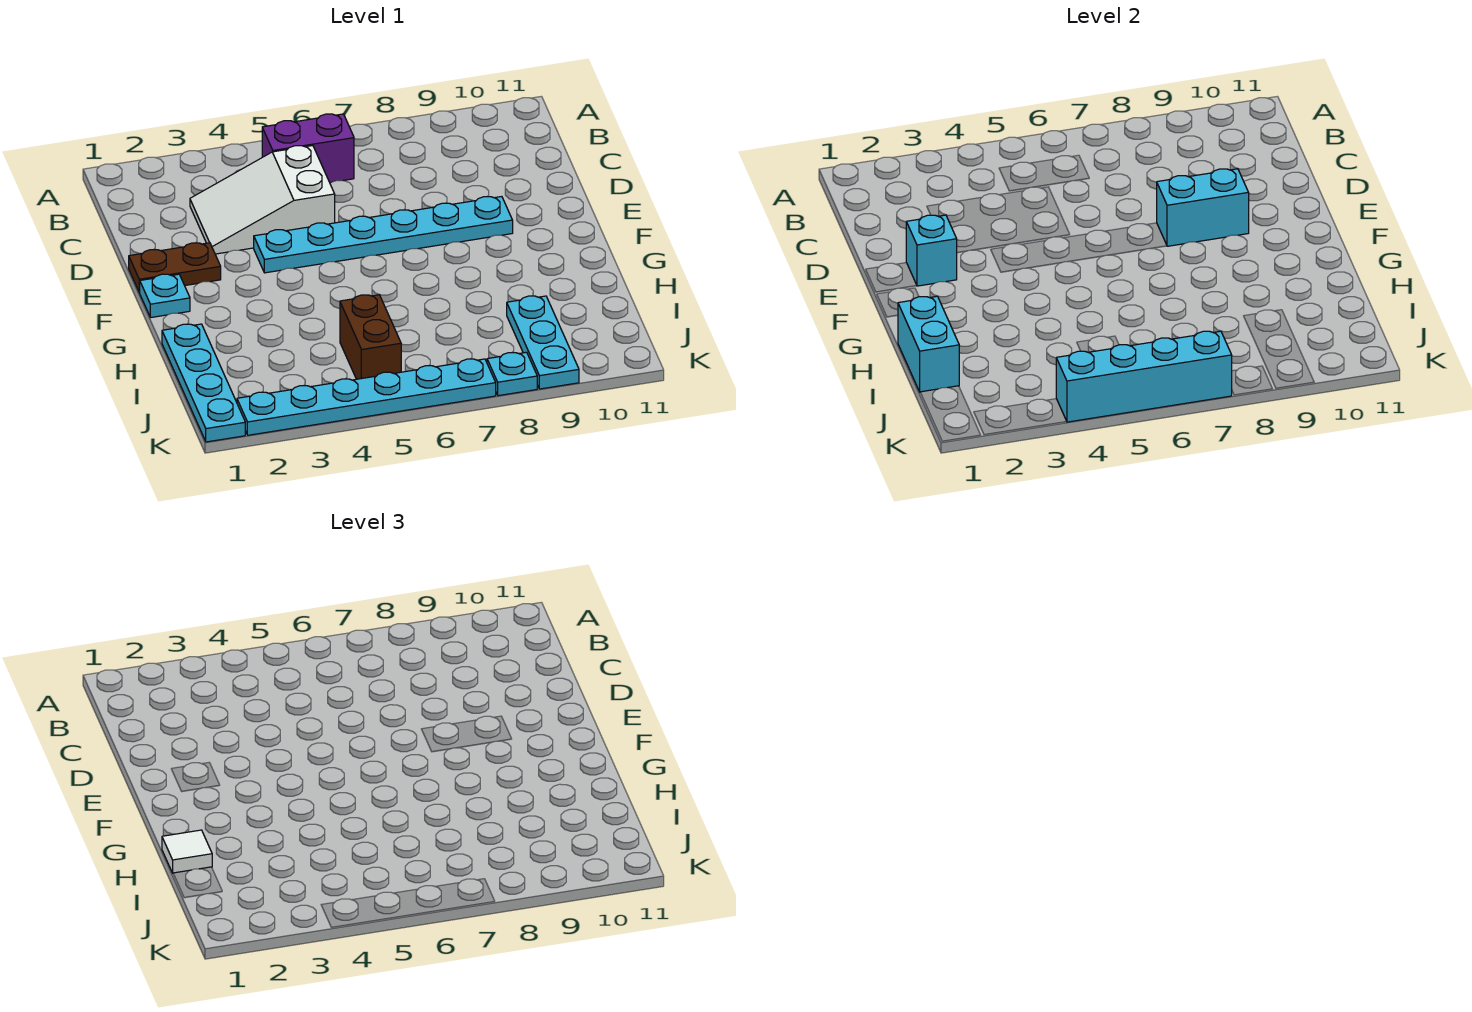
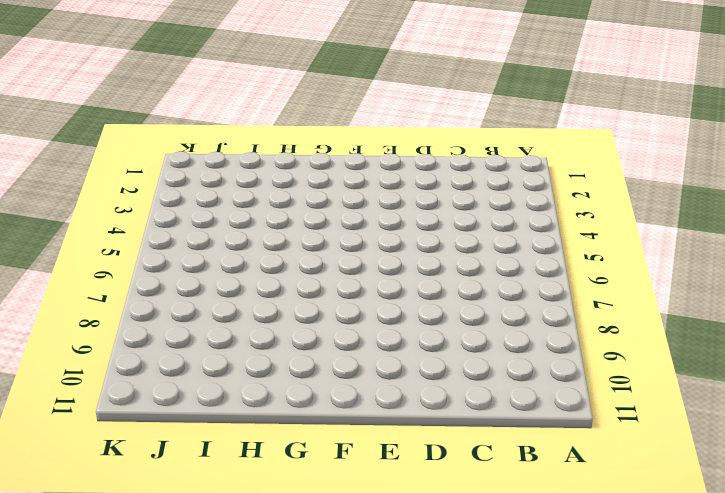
none -> purple 1x2 brick [262,114,354,183]
none -> white 2x3 slope [190,146,335,254]
none -> brown 1x2 plate [129,243,221,292]

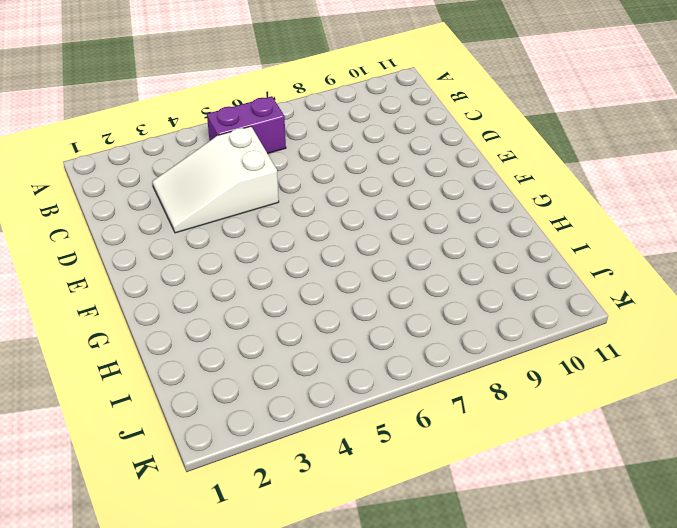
none -> brown 1x2 plate [129,243,221,292]
none -> cyan 1x6 plate [254,197,513,273]
none -> cyan 1x1 plate [139,274,190,318]

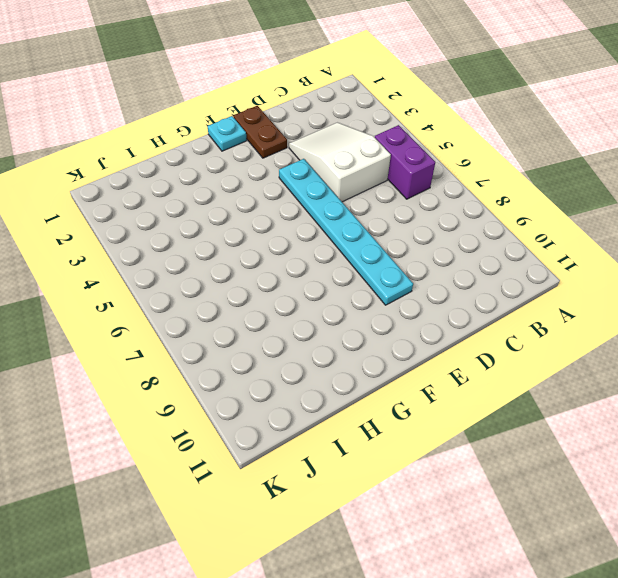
none -> cyan 1x4 plate [162,324,245,442]
none -> brown 1x2 brick [340,295,401,379]
none -> cyan 1x3 plate [507,296,579,389]

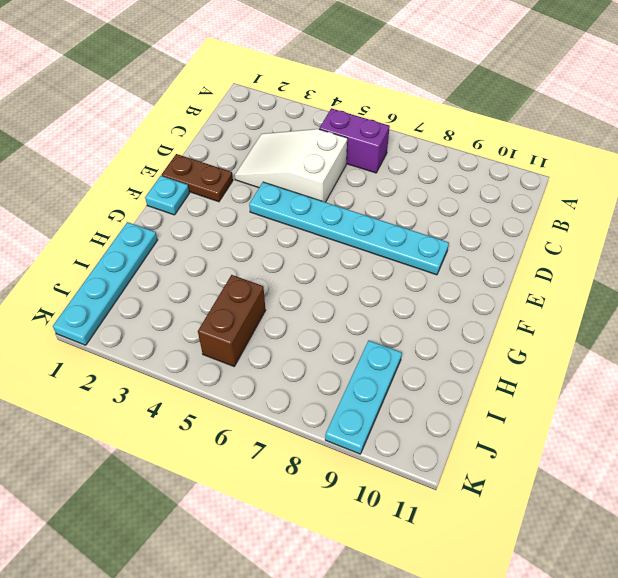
none -> cyan 1x6 plate [237,359,496,435]
none -> cyan 1x1 plate [487,352,537,396]
none -> cyan 1x1 brick [906,215,957,286]

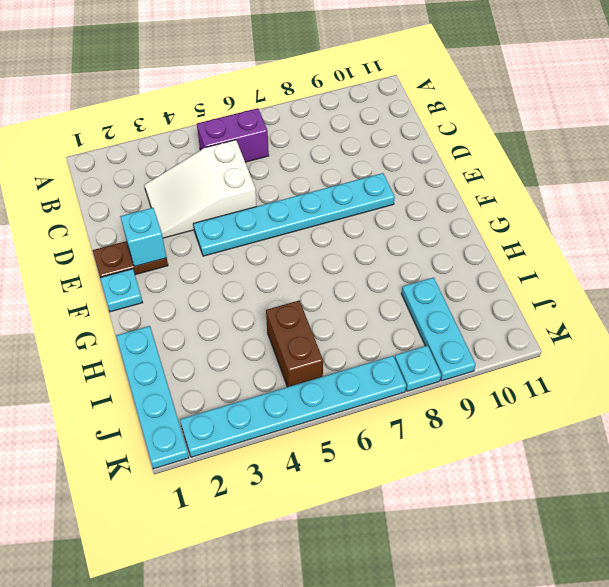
none -> cyan 1x2 brick [1157,169,1249,246]
none -> cyan 1x2 brick [898,296,959,392]
none -> cyan 1x4 brick [1056,331,1232,422]

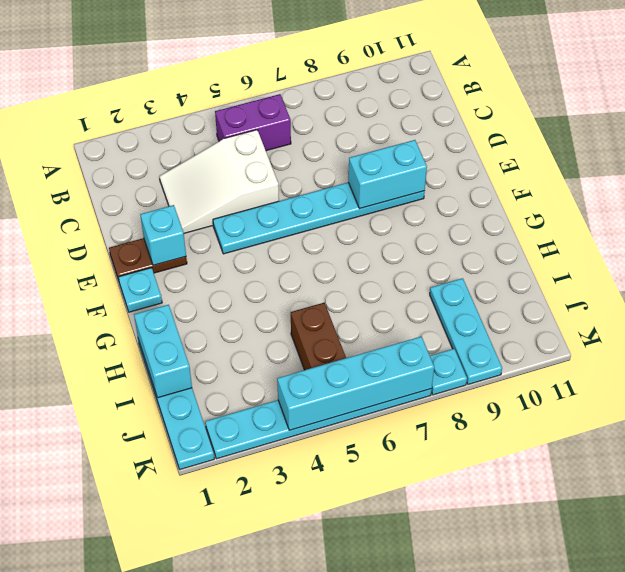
none -> white 1x1 tile [162,830,212,873]

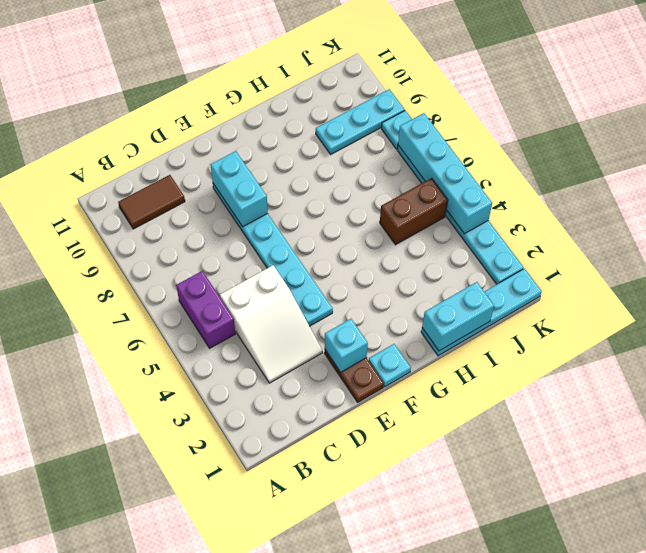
brown 1x2 tile [118,175,185,229] -> none
none -> white 1x1 tile [162,830,212,873]

